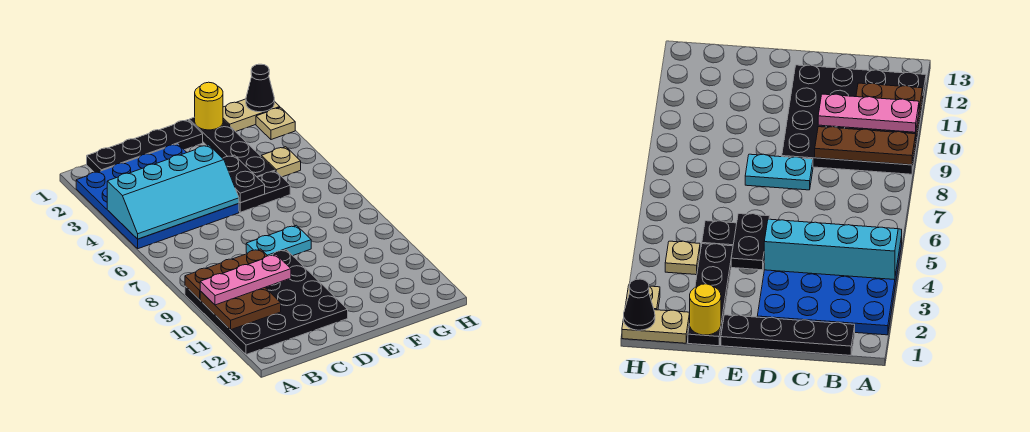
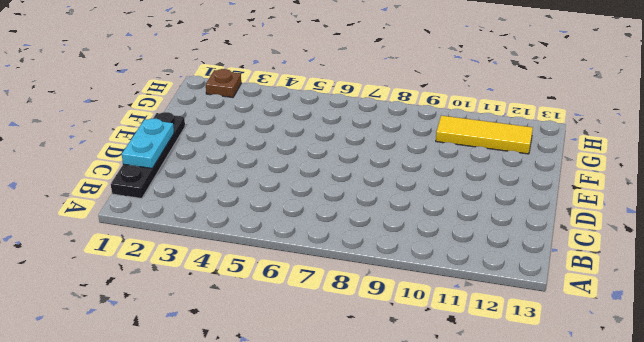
cyan 1x2 plate [122,119,174,168] -> cyan 1x2 plate moved to [246,225,311,256]
yellow 1x3 tile [436,116,533,154] -> none
brown 1x1 plate [206,69,241,98] -> tan 1x1 plate [256,107,295,140]
none -> blue 4x4 plate [76,144,239,249]
none -> black 4x4 plate [185,250,348,355]
none -> black 1x2 plate [239,171,290,212]

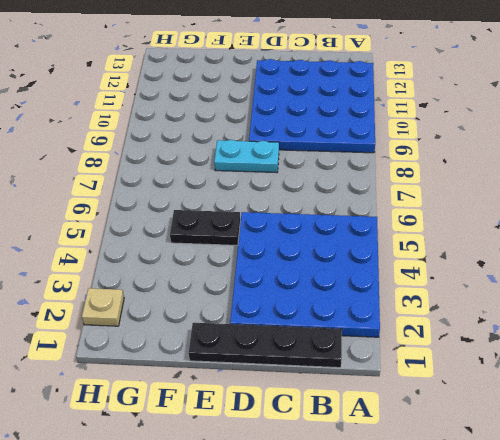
blue 4x4 plate [249,59,375,153] -> black 4x4 plate [185,250,348,355]
none -> black 1x4 plate [189,117,275,177]
none -> tan 1x2 plate [223,99,280,132]
none -> tan 1x1 plate [261,147,301,177]

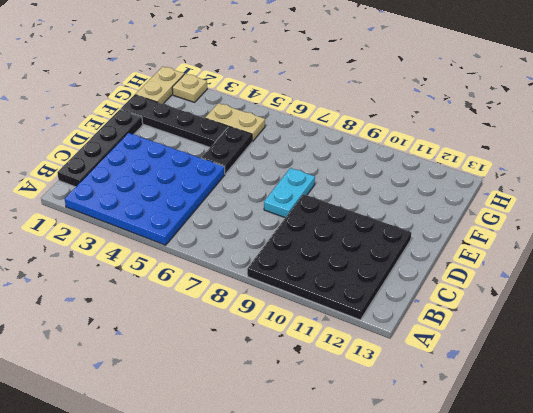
tan 1x2 plate [205,103,265,142] -> tan 1x1 plate [261,147,301,177]
none -> cyan 2x4 slope [107,145,239,239]
none -> brown 1x3 plate [185,249,267,300]
none -> brown 2x2 plate [200,288,281,330]

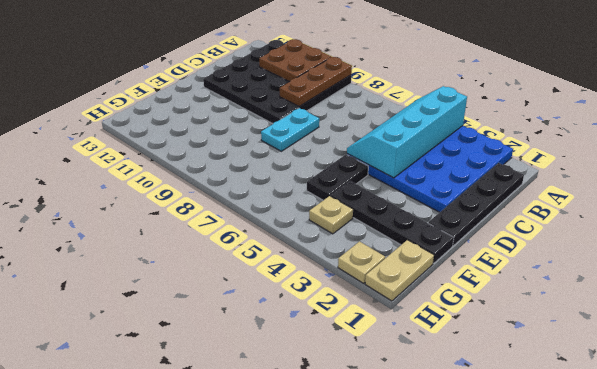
none -> black 1x2 plate [223,155,265,203]
none -> yellow 1x1 round brick [195,82,223,130]
none -> black 1x1 cone [246,64,274,112]

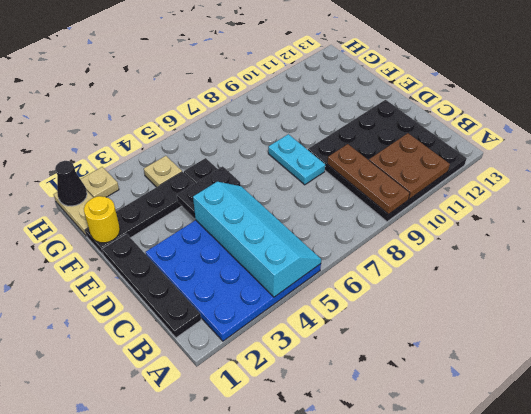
none -> pink 1x3 plate [200,255,291,305]

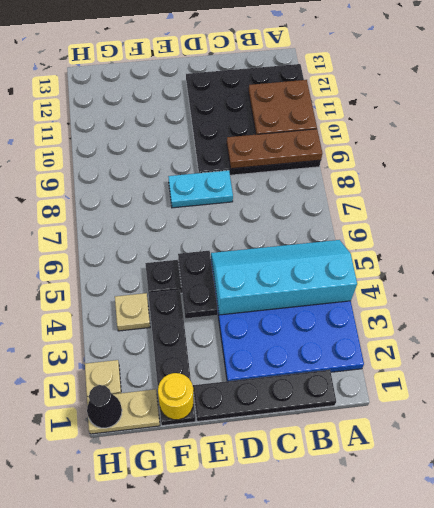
none -> pink 1x3 plate [200,255,291,305]

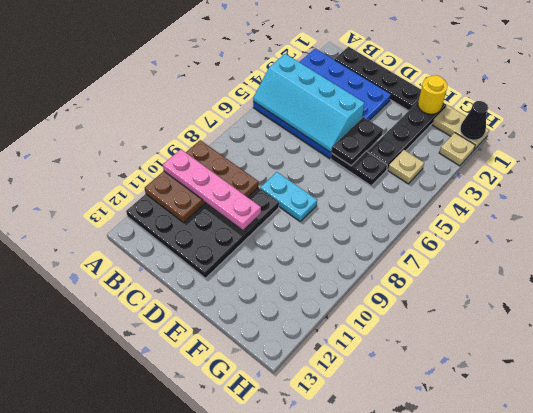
pink 1x4 plate [163,149,261,230] -> pink 1x3 plate [200,255,291,305]

